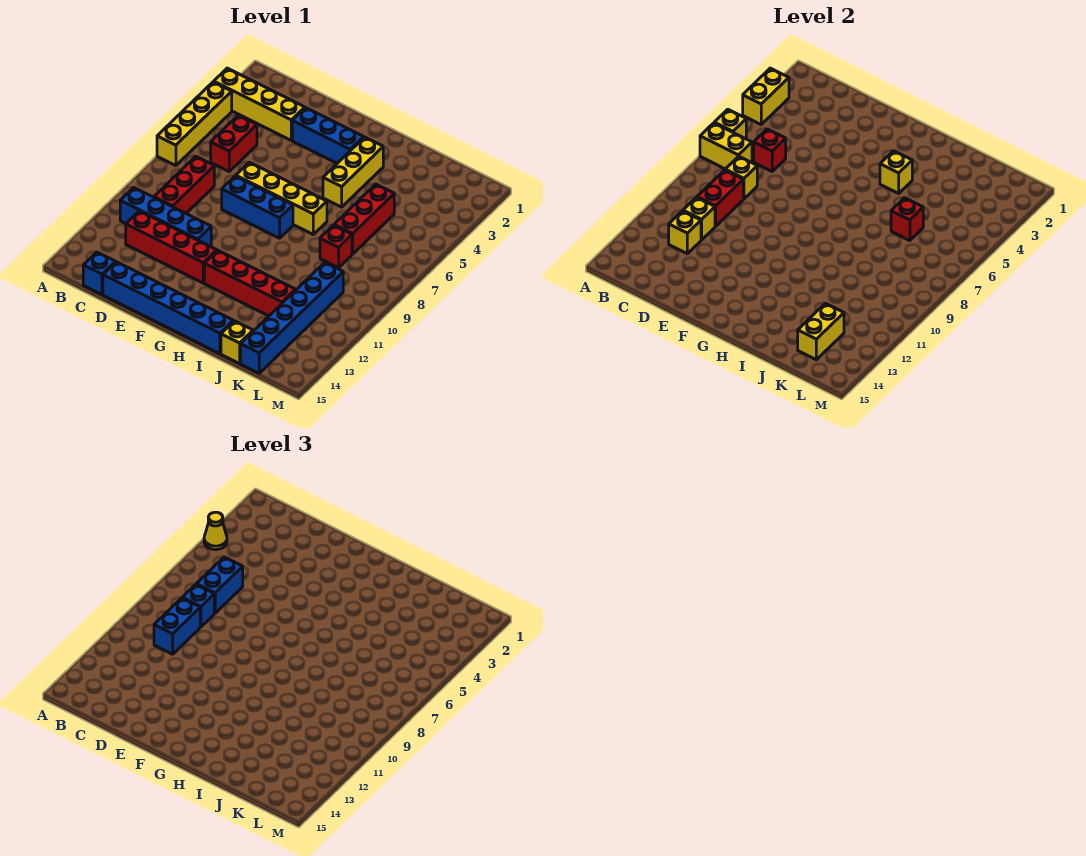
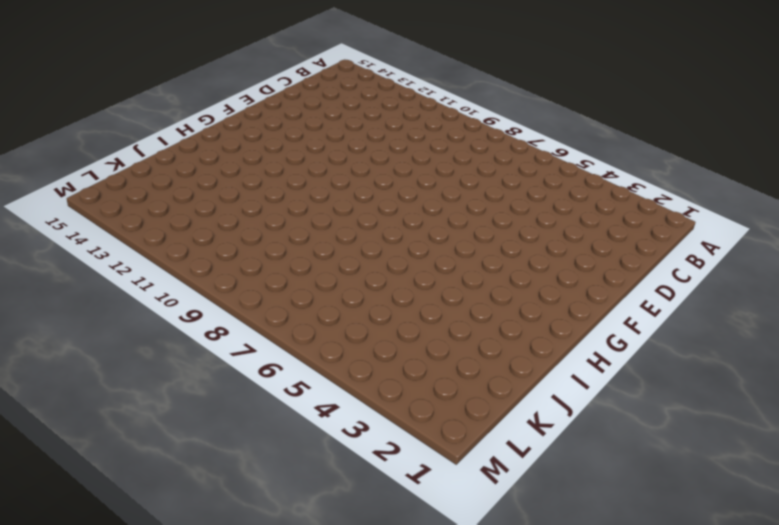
none -> yellow 1x4 brick [214,68,305,140]
none -> yellow 1x4 brick [157,82,232,166]
none -> blue 1x4 brick [120,188,211,247]
none -> red 1x2 brick [211,115,257,171]

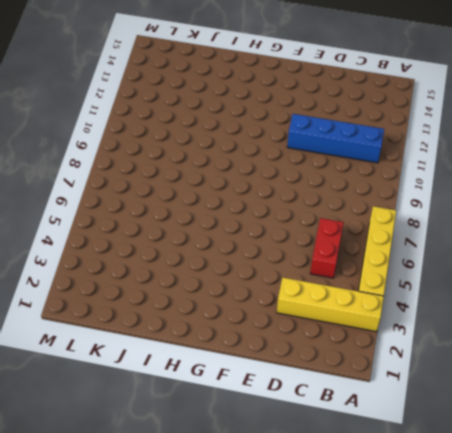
none -> red 1x3 brick [154,156,214,213]
none -> red 1x4 brick [126,211,217,283]
none -> blue 1x1 brick [83,252,116,295]
none -> blue 1x6 brick [103,262,233,354]

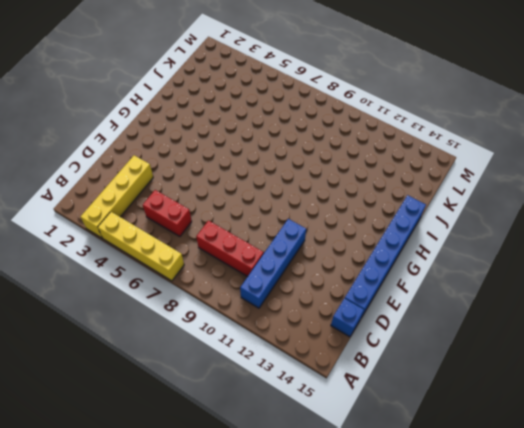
none -> red 1x4 brick [126,211,217,283]
none -> blue 1x3 brick [292,108,364,163]
none -> yellow 1x4 brick [236,162,327,234]
none -> blue 1x3 brick [222,176,293,238]

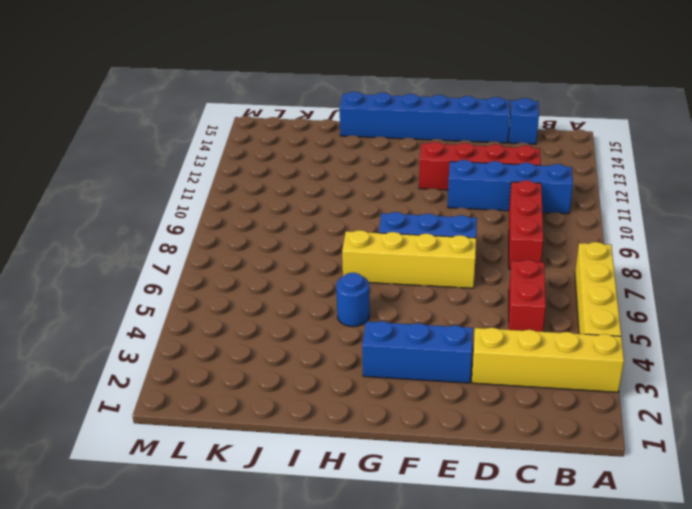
blue 1x1 round brick [336,273,370,327] -> yellow 1x3 brick [323,137,383,207]
none -> red 1x4 brick [204,251,296,316]
none -> red 1x3 brick [334,184,394,254]
none -> red 1x1 brick [320,225,352,268]
none -> yellow 1x1 brick [221,321,253,364]

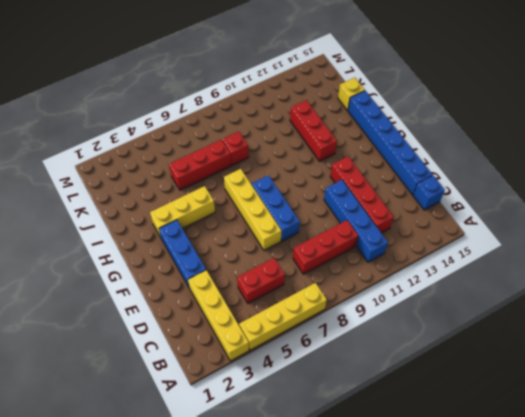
red 1x3 brick [290,100,337,161] -> red 1x4 brick [204,251,296,316]
none -> blue 1x6 brick [241,262,343,373]
none -> yellow 1x2 brick [743,68,789,124]
none -> yellow 1x1 brick [714,109,746,139]
none -> yellow 1x2 brick [700,123,752,169]

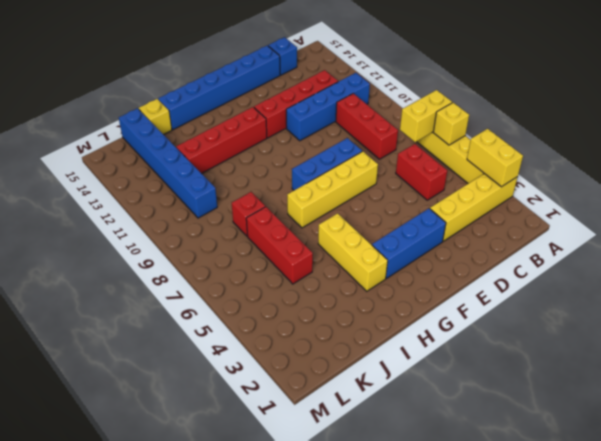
none -> red 1x1 brick [754,129,786,171]
none -> yellow 1x1 brick [725,156,757,199]
none -> red 1x2 brick [697,170,743,226]
none -> yellow 1x1 brick [683,197,715,240]

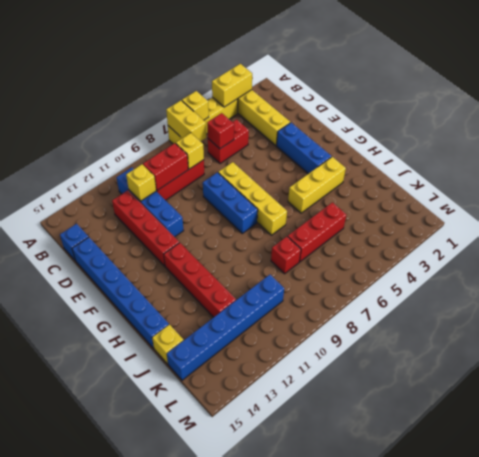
none -> yellow 1x1 brick [669,211,701,254]
none -> yellow 1x1 brick [880,151,912,193]
none -> red 1x1 brick [891,198,923,241]
none -> yellow 1x2 brick [798,303,844,360]

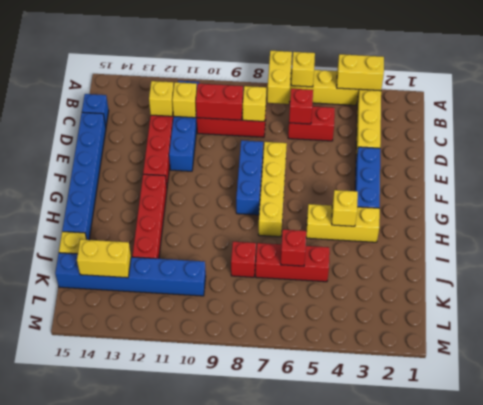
none -> yellow 1x1 cone [204,512,227,550]
none -> blue 1x2 brick [196,557,243,613]
none -> blue 1x1 brick [182,584,214,627]
none -> blue 1x2 brick [154,598,200,654]

